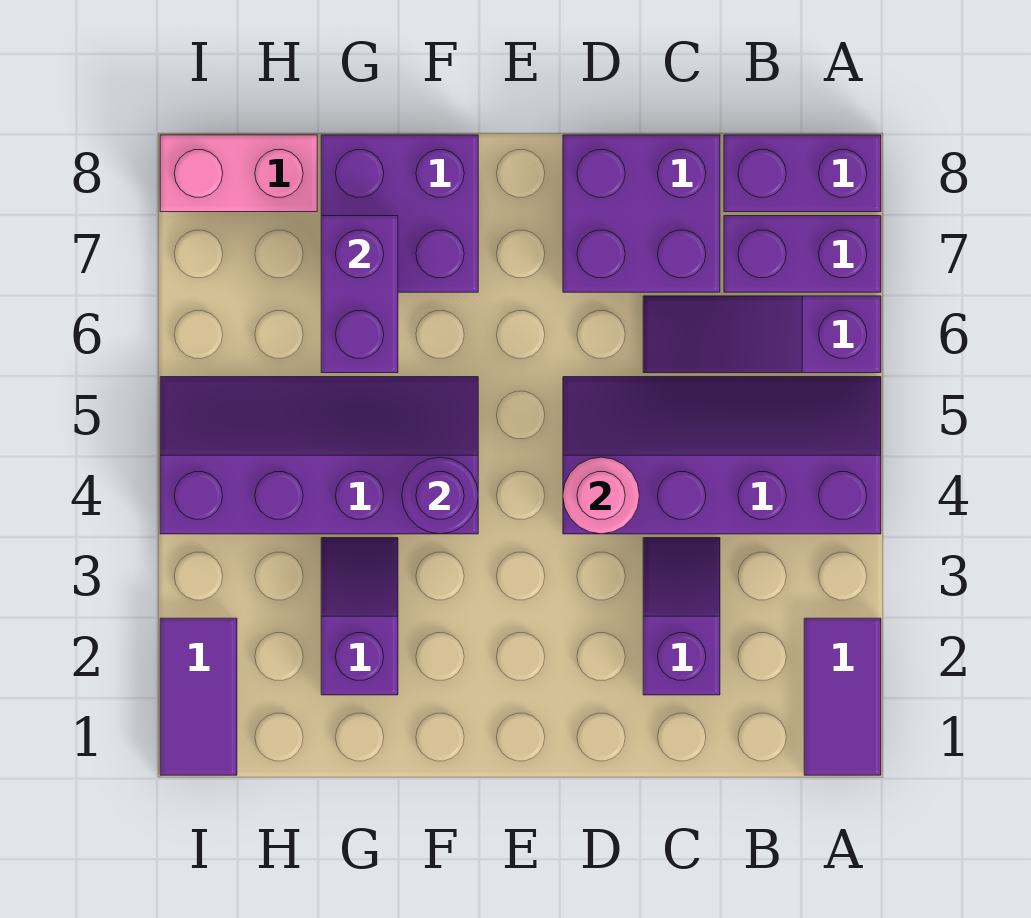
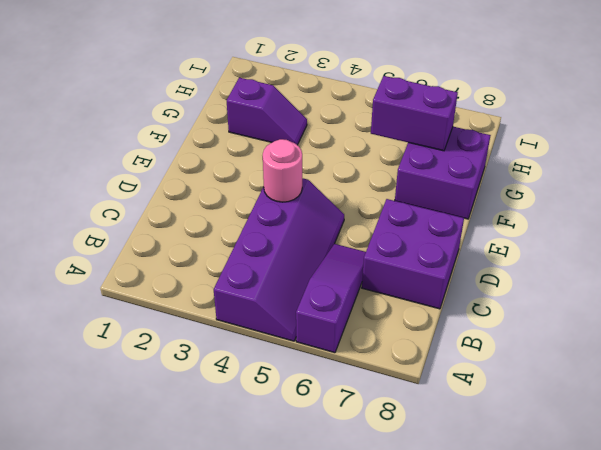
none -> purple 1x2 tile [804,618,881,775]
none -> purple 1x2 brick [724,216,881,292]
none -> purple 1x2 brick [724,135,881,212]

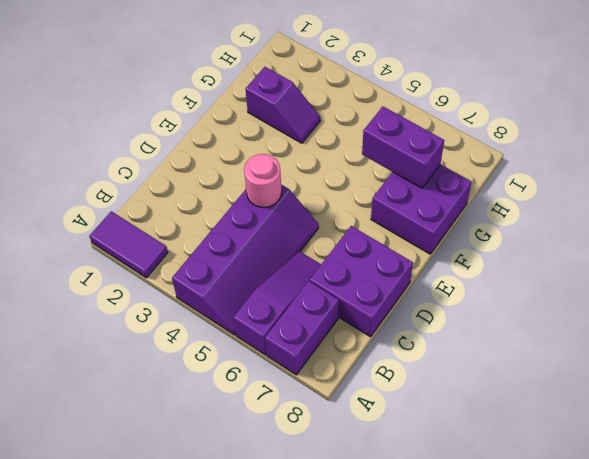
none -> purple 1x2 brick [724,135,881,212]
none -> purple 1x2 slope [643,538,720,695]
none -> purple 2x4 slope [160,377,478,534]

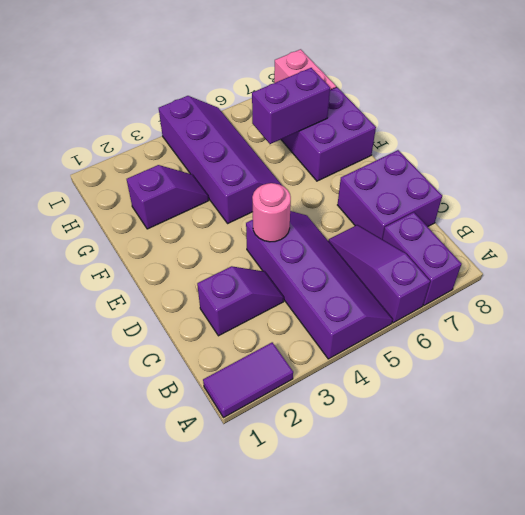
none -> purple 1x2 brick [724,135,881,212]
none -> purple 1x2 tile [160,618,237,775]
none -> purple 1x1 round brick [402,457,478,534]

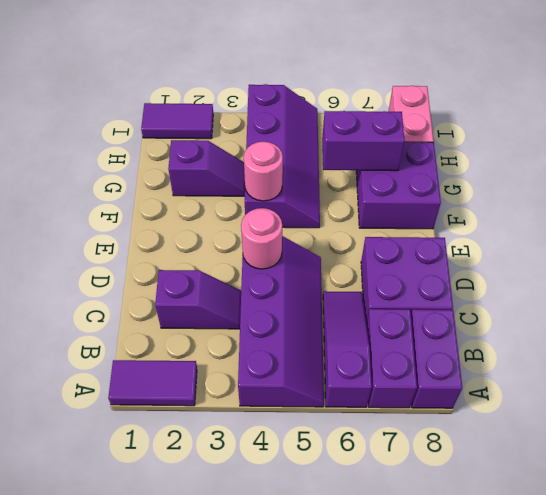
pink 1x1 round brick [244,141,283,201] -> purple 1x1 round brick [402,457,478,534]

